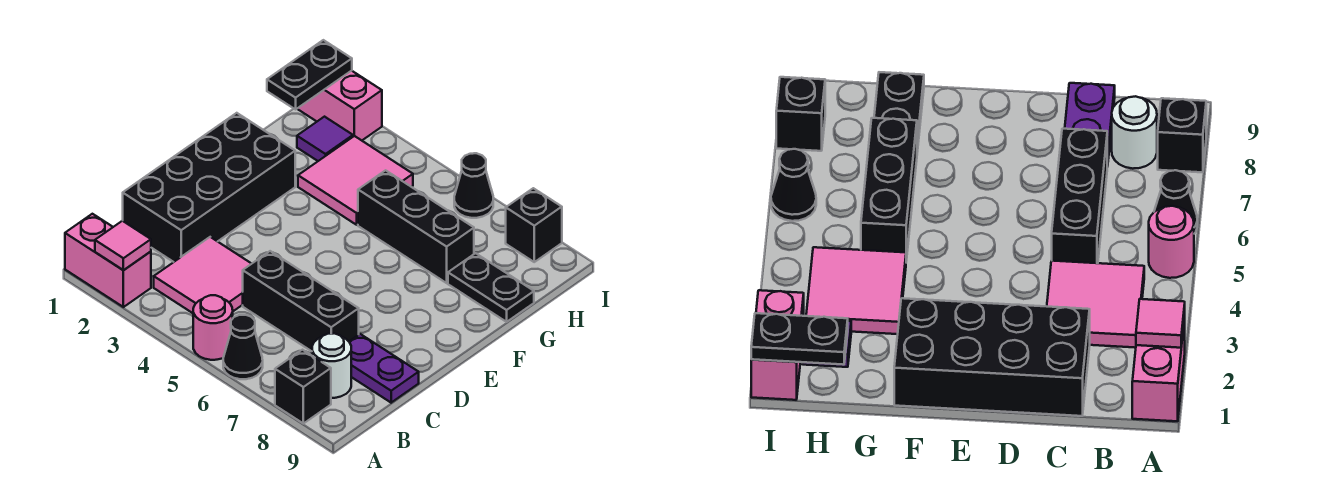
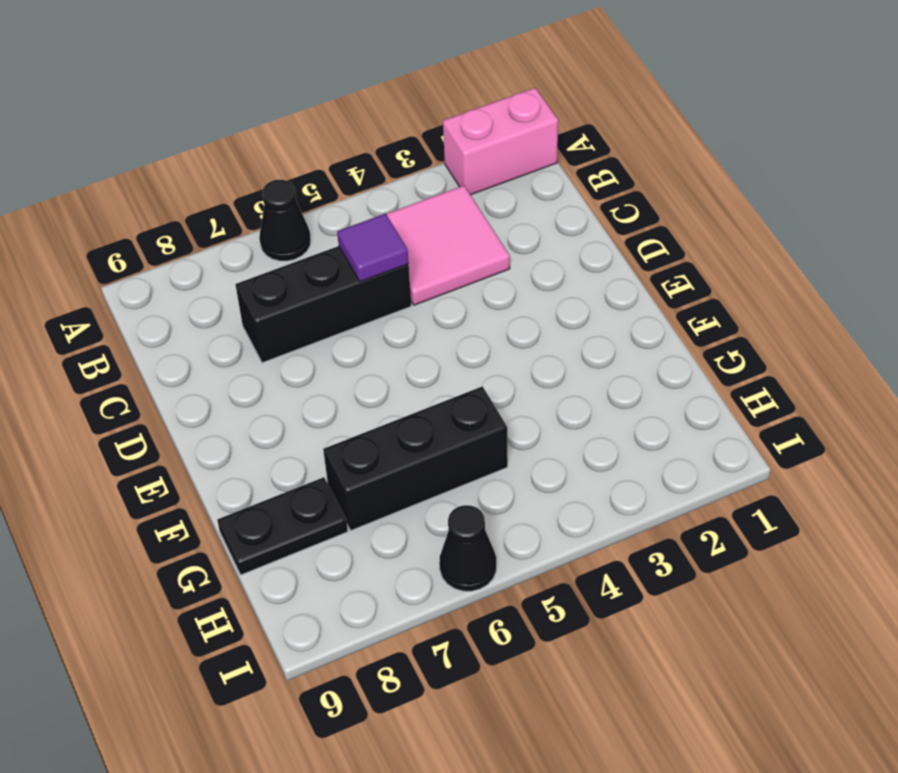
purple 1x1 tile [337,214,409,282] -> purple 1x1 tile moved to [297,117,353,161]
none -> pink 1x1 round brick [193,295,233,360]
none -> black 1x1 brick [275,350,331,424]
none -> white 1x1 round brick [312,333,351,398]

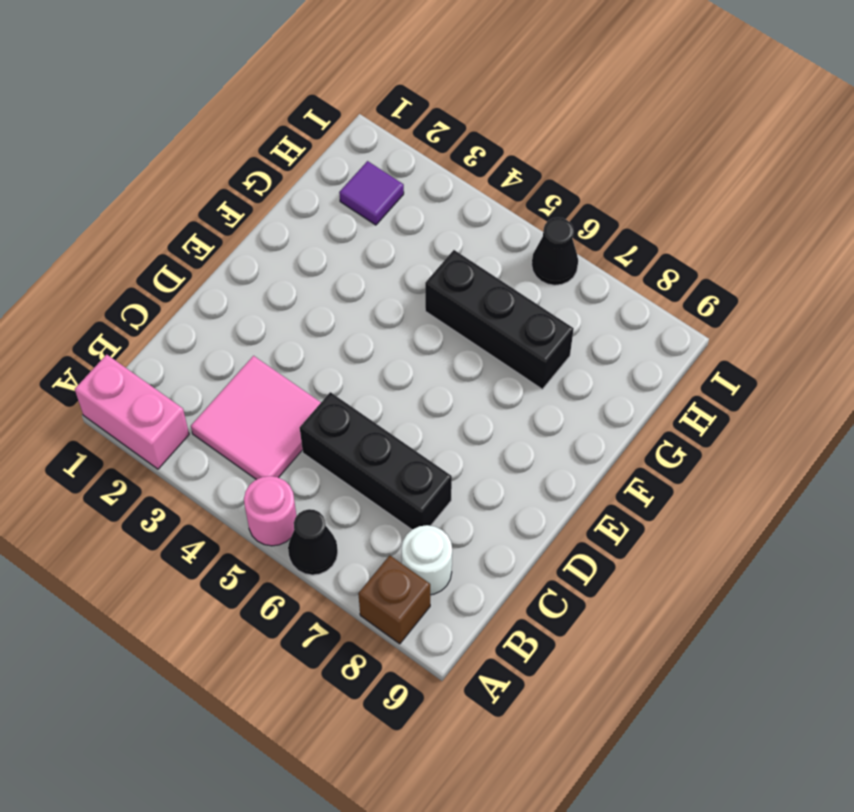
brown 1x1 brick [358,556,430,644] -> black 1x1 brick [275,350,331,424]
none -> black 2x4 brick [123,113,295,262]
none -> purple 1x2 plate [349,334,419,403]
none -> pink 2x2 tile [298,136,413,225]

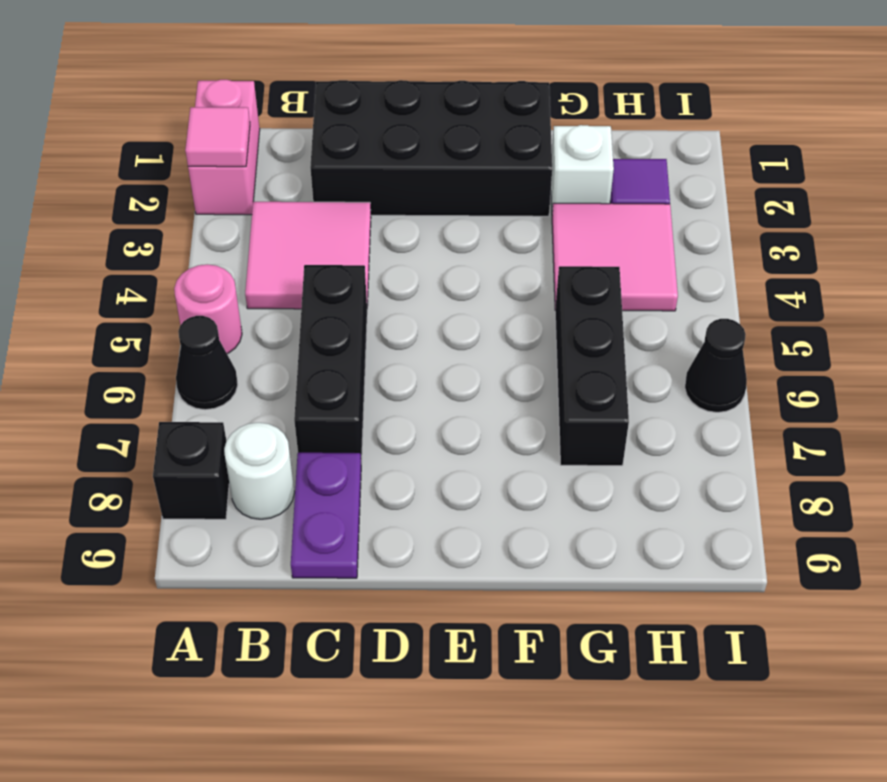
white 1x1 brick [551,125,614,211] -> none
none -> black 1x2 plate [448,253,534,322]
none -> pink 1x2 brick [297,71,382,140]
none -> black 1x1 brick [506,188,562,262]

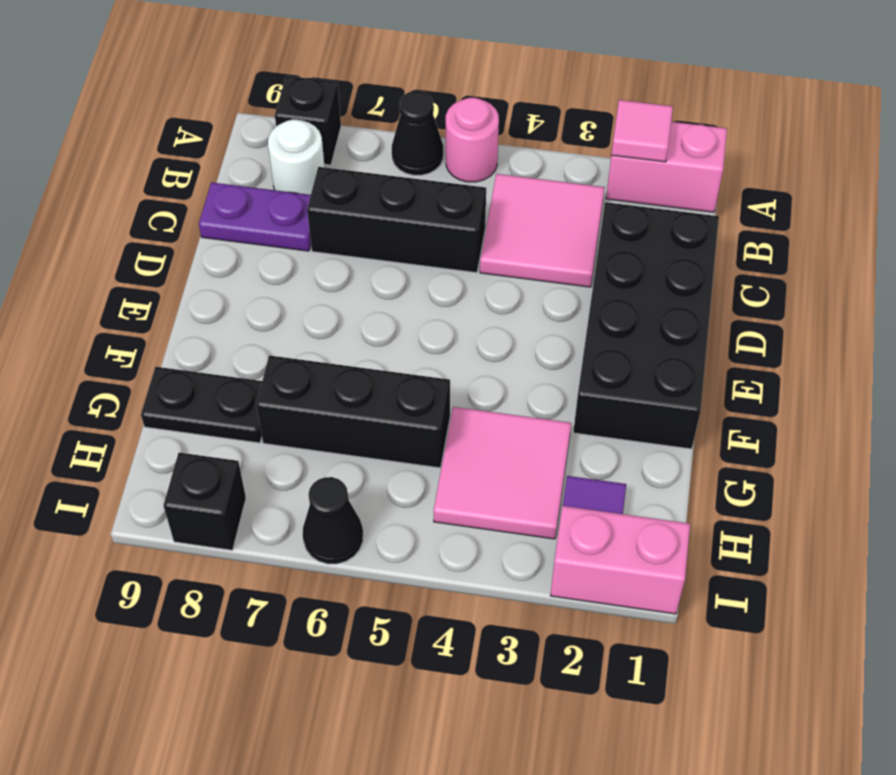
none -> black 1x2 plate [267,40,352,109]

